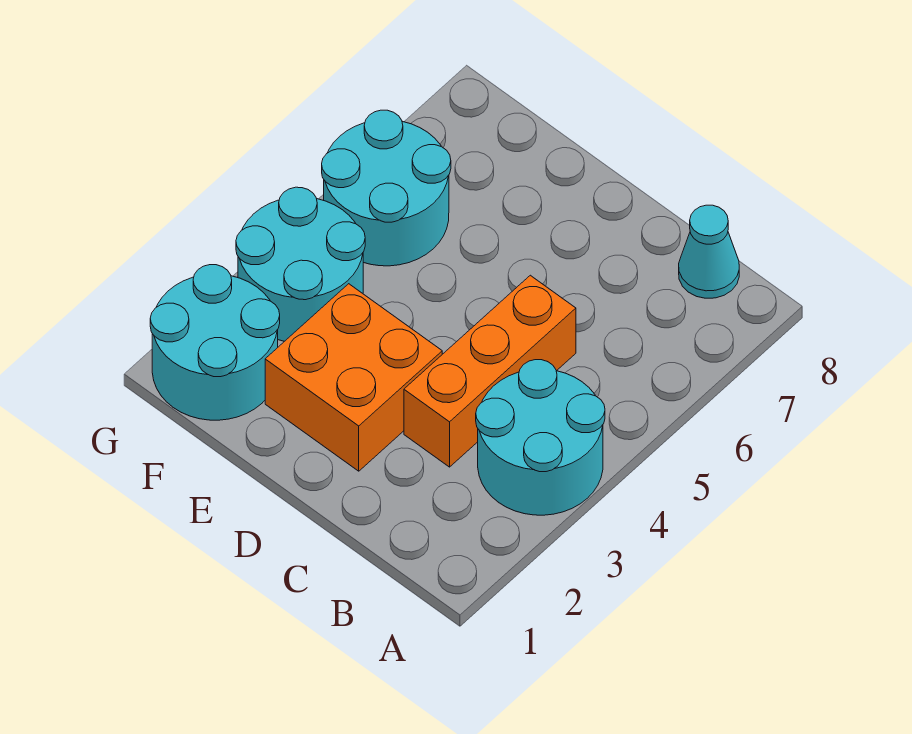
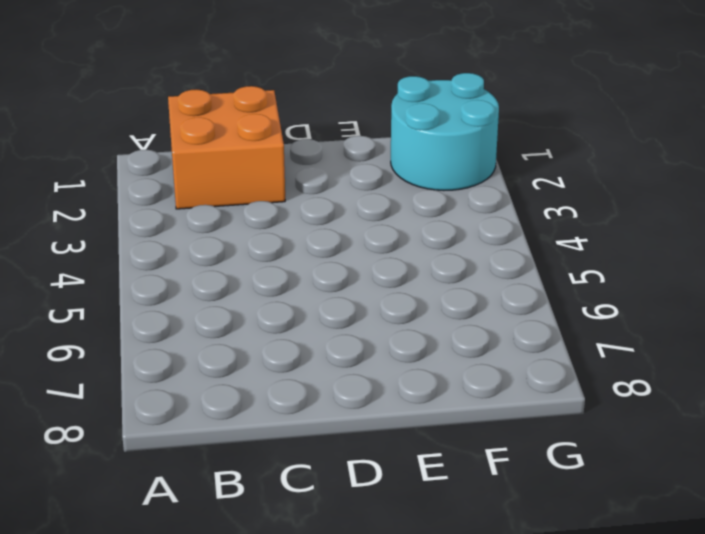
orange 2x2 brick [168,86,285,209] -> orange 2x2 brick moved to [265,284,442,471]
none -> cyan 2x2 round brick [476,360,605,515]
none -> cyan 1x1 cone [679,205,739,298]

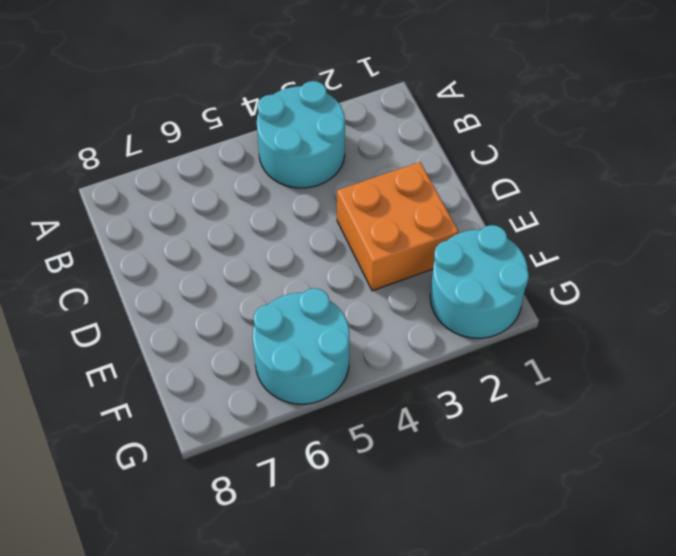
none -> cyan 1x1 cone [679,205,739,298]
none -> orange 1x3 brick [404,275,576,467]

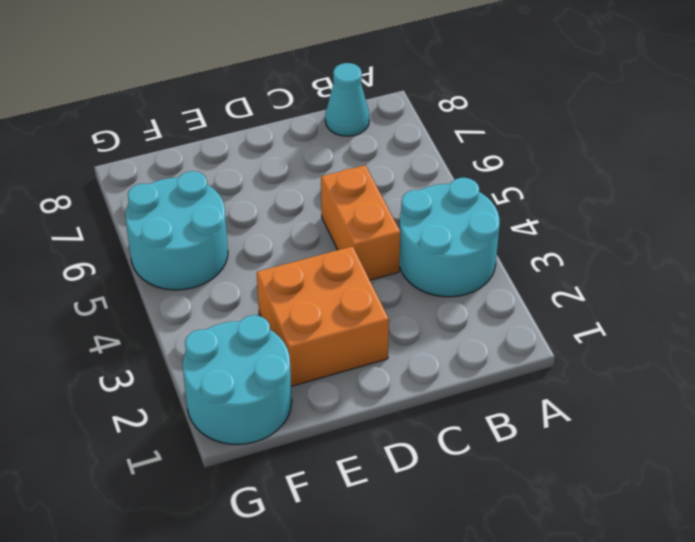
orange 1x2 brick [321,165,400,280] -> orange 1x3 brick [404,275,576,467]
none -> cyan 2x2 round brick [236,187,365,341]

